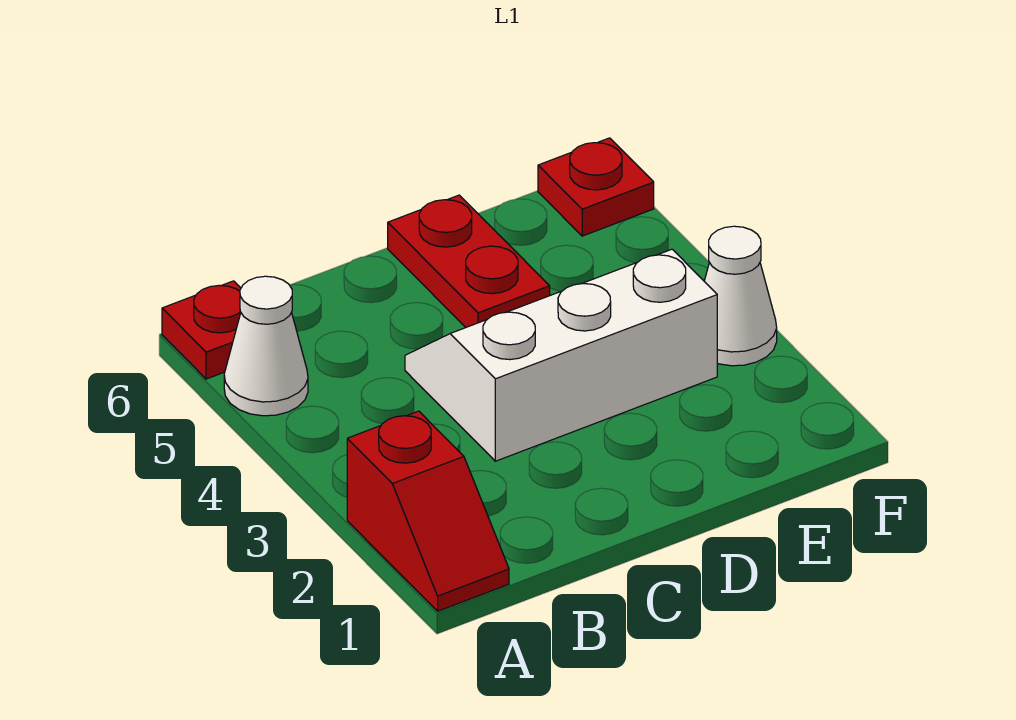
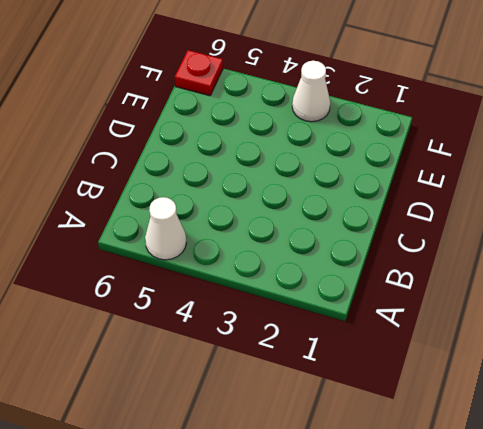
none -> red 1x2 slope [347,411,509,611]
none -> red 1x1 plate [162,281,241,379]

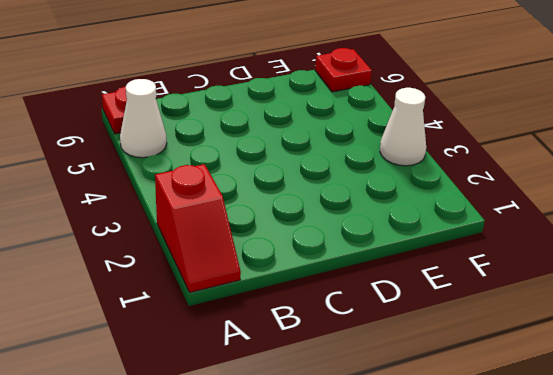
none -> white 2x3 slope [405,249,717,461]
none -> red 1x2 plate [388,195,550,327]

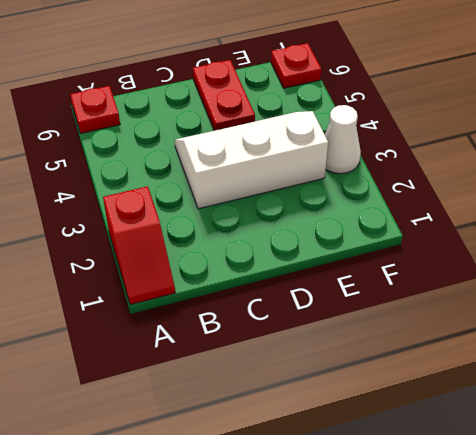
none -> white 1x1 cone [224,276,308,416]

